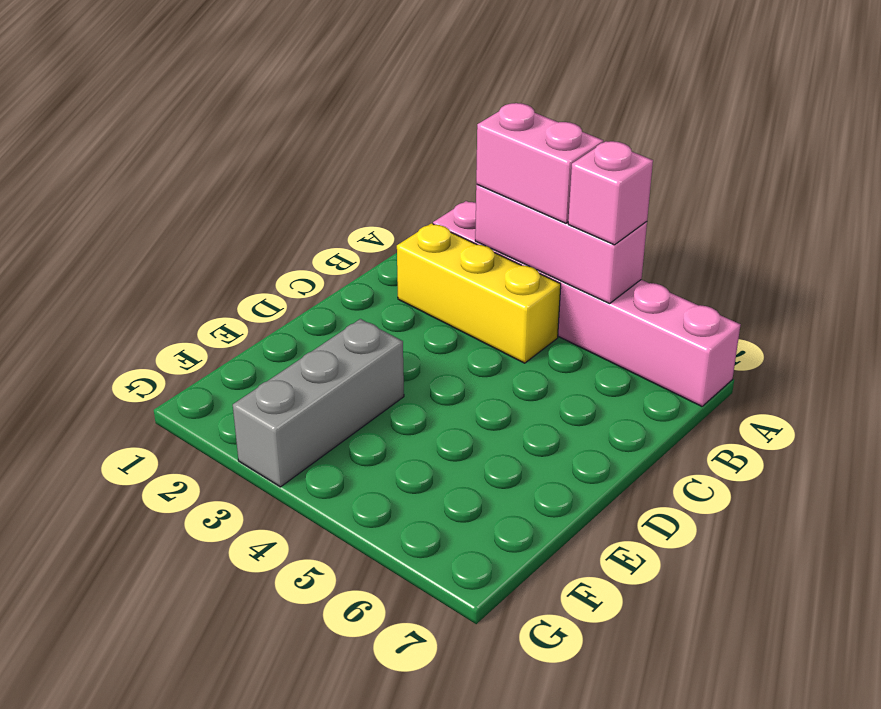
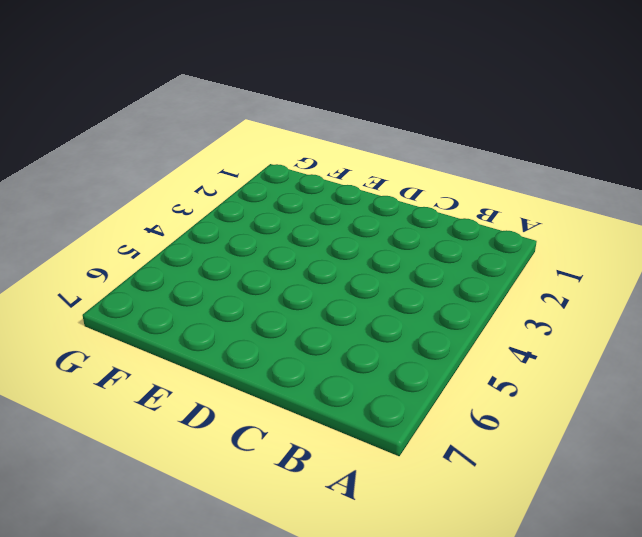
none -> pink 1x6 brick [433,201,740,406]
none -> yellow 1x3 brick [397,223,561,363]

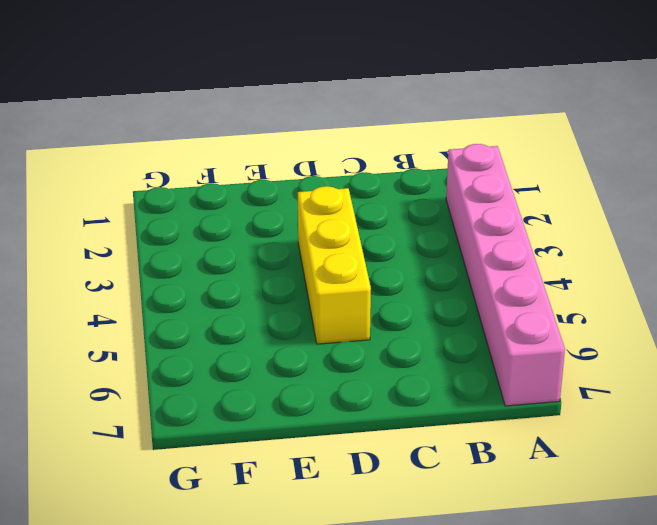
yellow 1x3 brick [298,186,371,344] -> yellow 1x3 brick moved to [397,223,561,363]
none -> grey 1x3 brick [233,319,404,487]
none -> pink 1x3 brick [475,185,647,304]

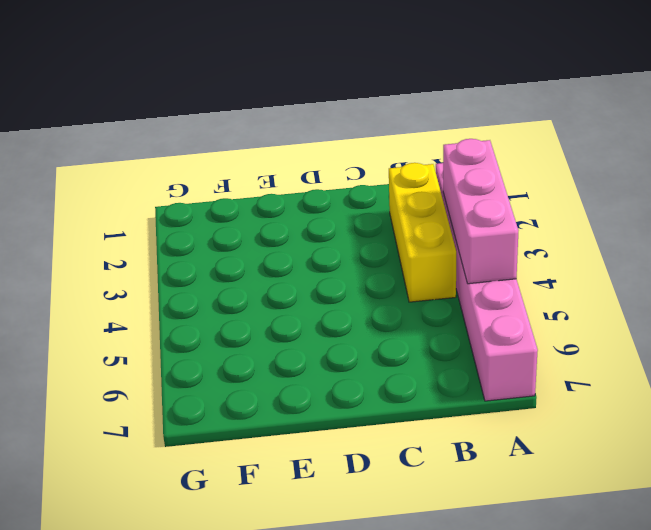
none -> grey 1x3 brick [233,319,404,487]
none -> pink 1x2 brick [476,103,603,223]

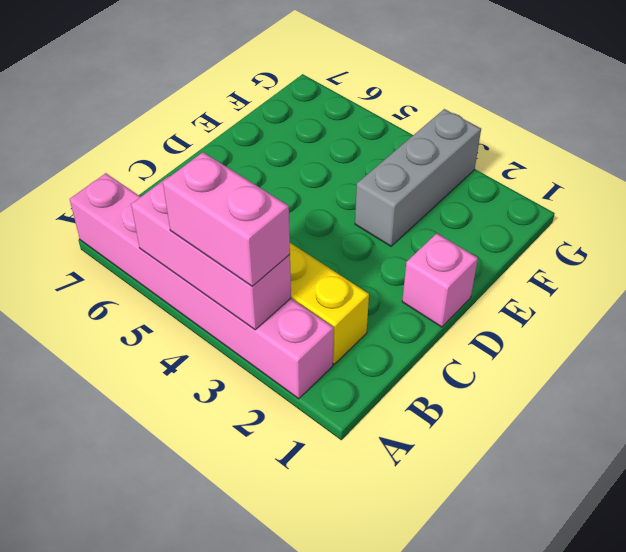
pink 1x1 brick [402,233,478,327] -> pink 1x1 brick moved to [568,141,653,245]

